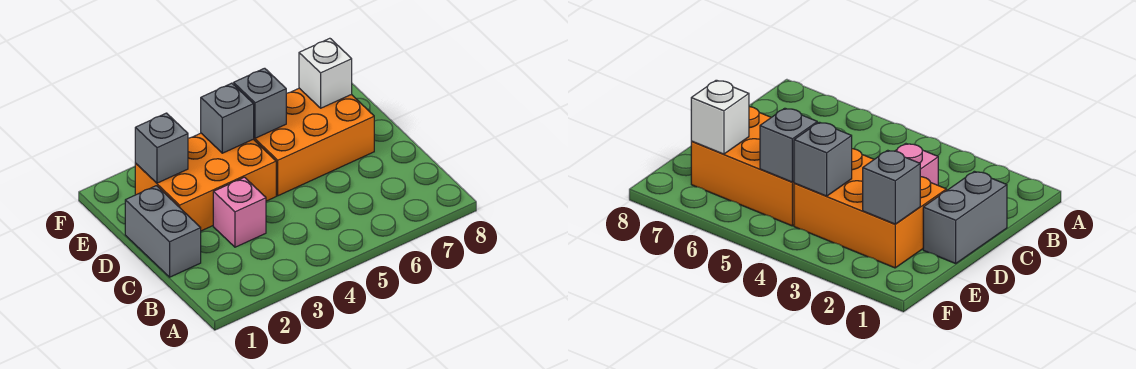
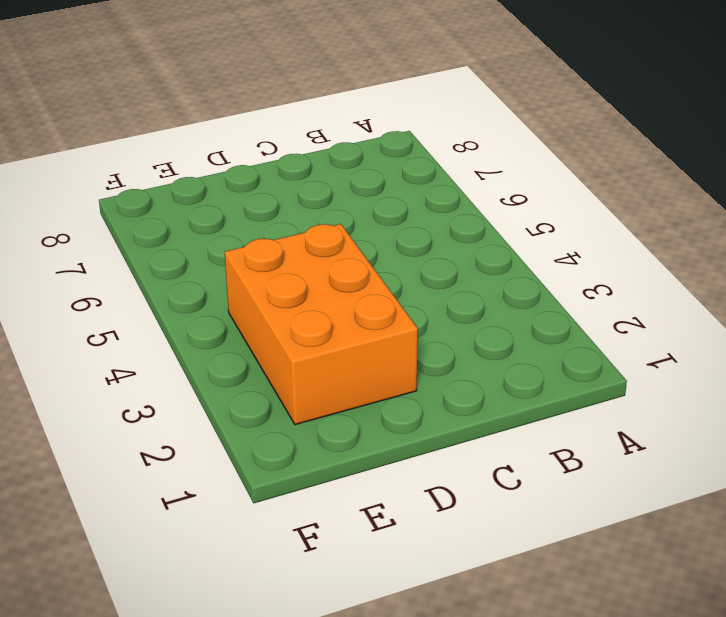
none -> grey 1x2 brick [125,186,201,277]
none -> pink 1x1 brick [213,177,266,247]

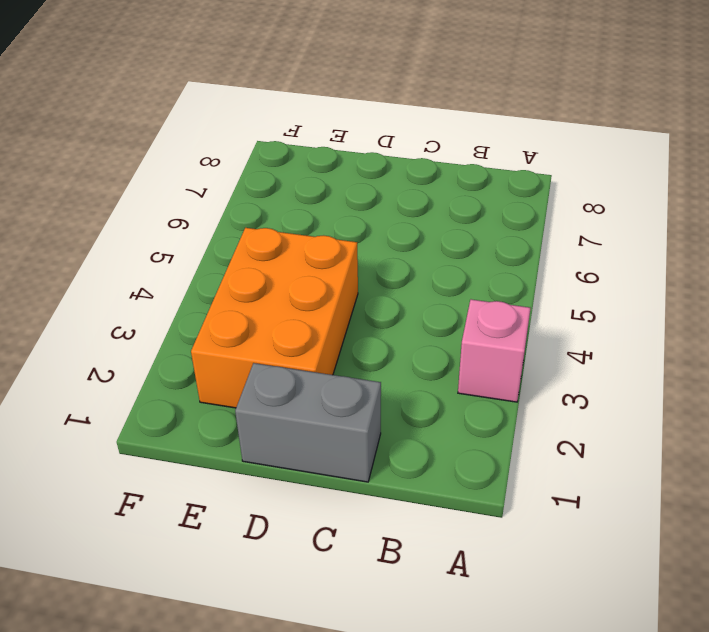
pink 1x1 brick [458,299,531,402] -> pink 1x1 brick moved to [213,177,266,247]
none -> orange 2x3 brick [254,88,374,196]
none -> grey 1x1 brick [135,113,188,183]

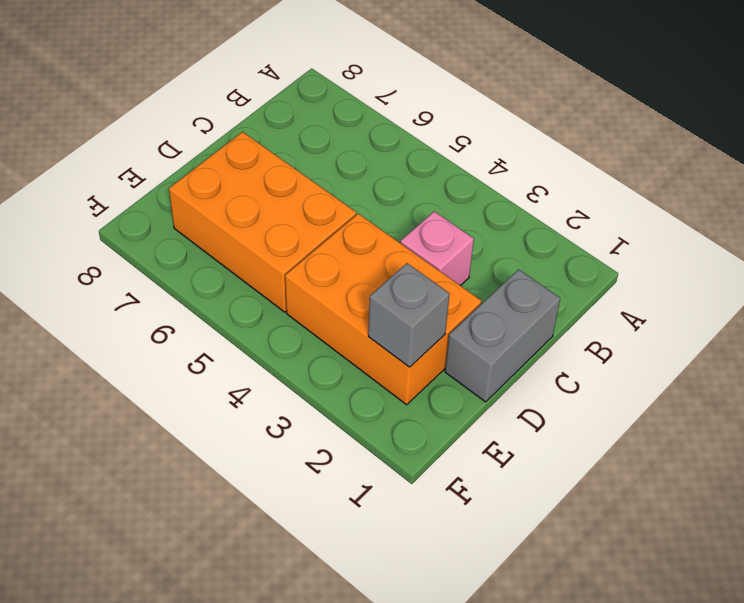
none -> grey 1x1 brick [201,83,254,153]
none -> grey 1x1 brick [234,68,286,138]

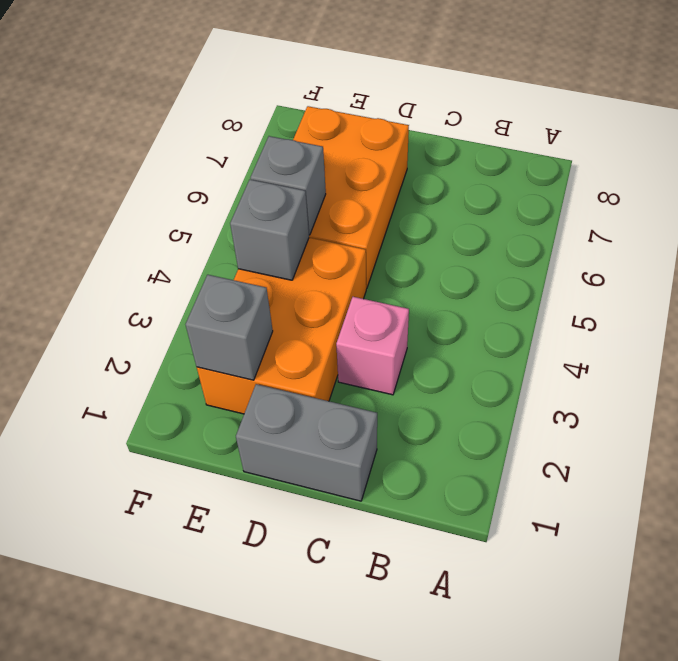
none -> white 1x1 brick [299,38,352,108]

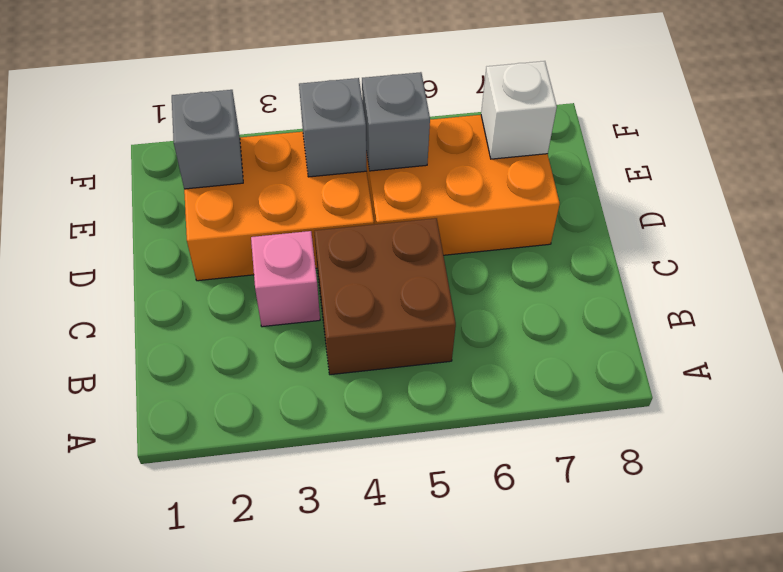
brown 2x2 brick [314,218,456,375] -> none
none -> grey 1x2 brick [125,186,201,277]

